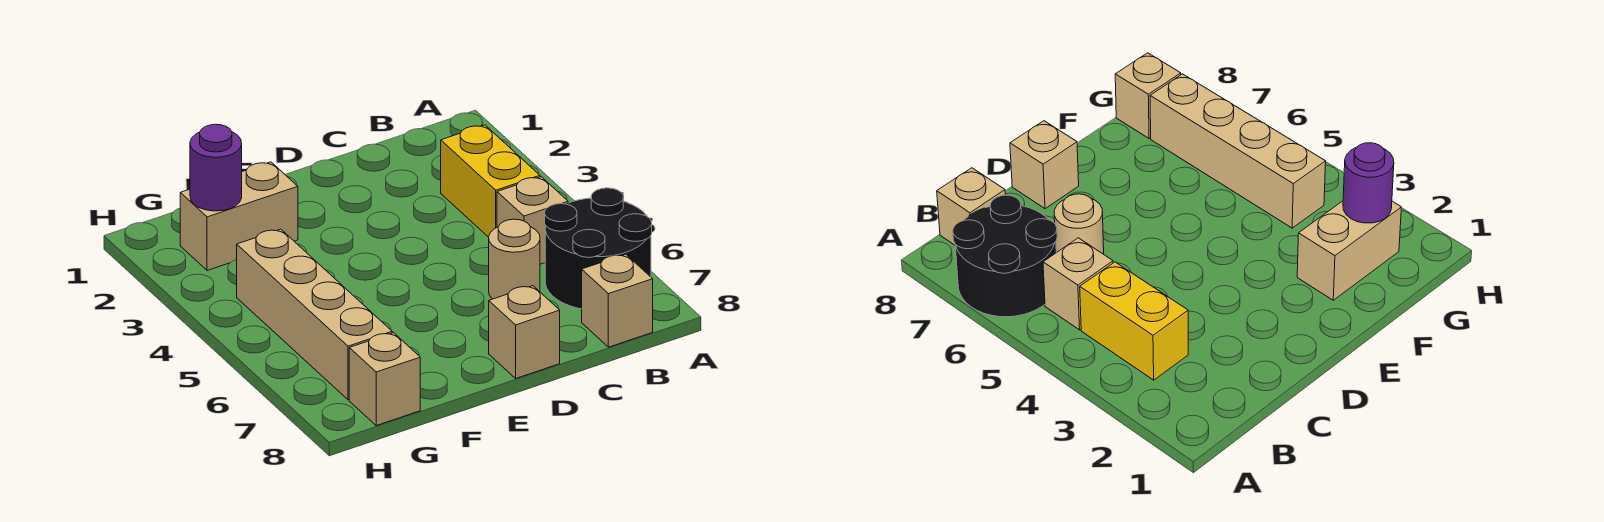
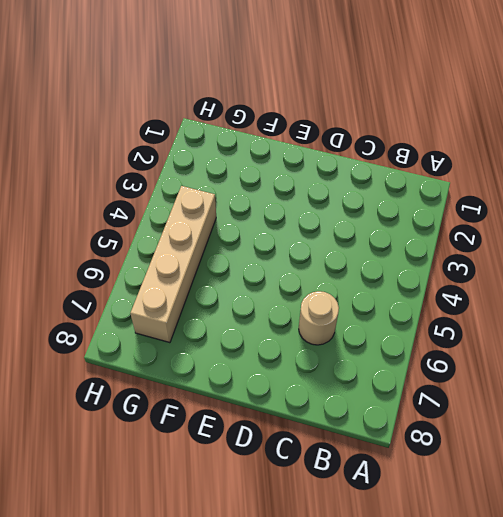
none -> black 2x2 round brick [545,188,652,309]
none -> yellow 1x2 brick [441,125,540,237]

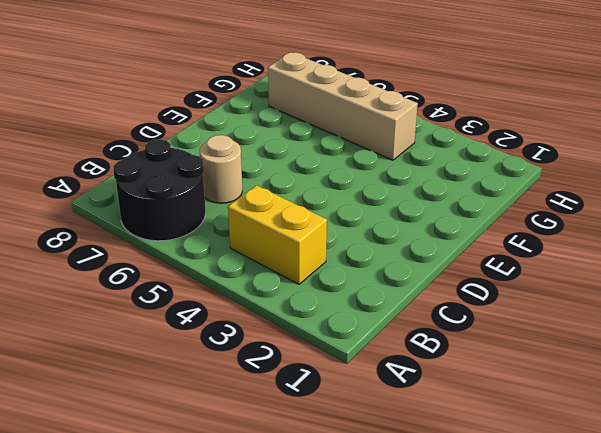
none -> tan 1x1 brick [497,177,568,264]
none -> tan 1x1 brick [582,254,653,347]

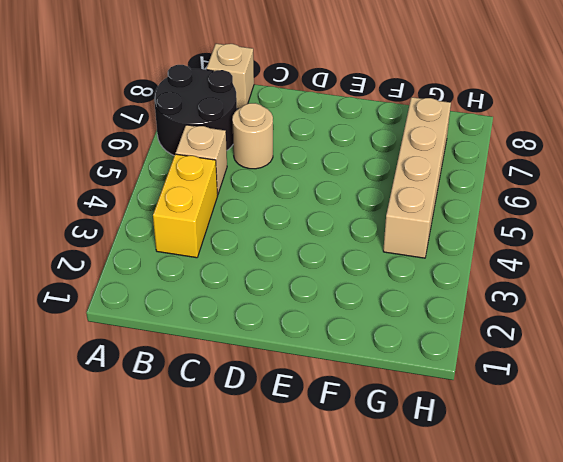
none -> tan 1x1 brick [489,286,560,378]
none -> tan 1x2 brick [180,162,298,271]

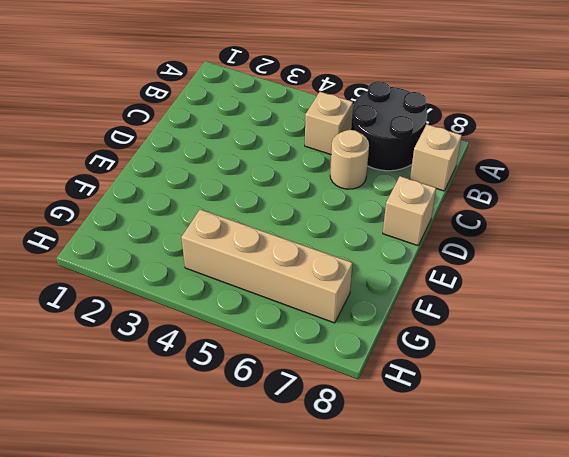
none -> yellow 1x2 brick [441,125,540,237]
none -> tan 1x2 brick [180,162,298,271]

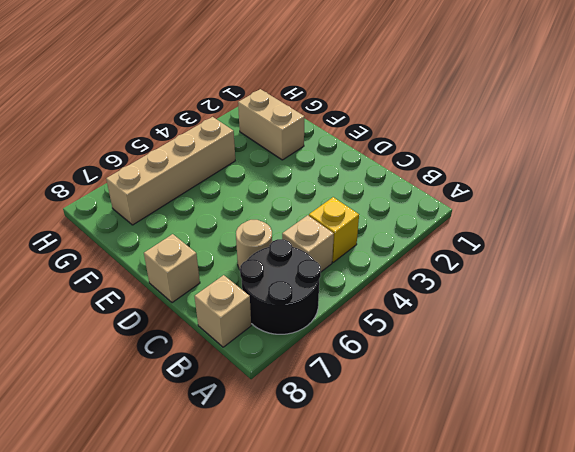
yellow 1x1 brick [309,197,359,262] -> yellow 1x2 brick [441,125,540,237]
none -> tan 1x1 brick [349,333,420,426]
none -> purple 1x1 round brick [190,124,242,211]

